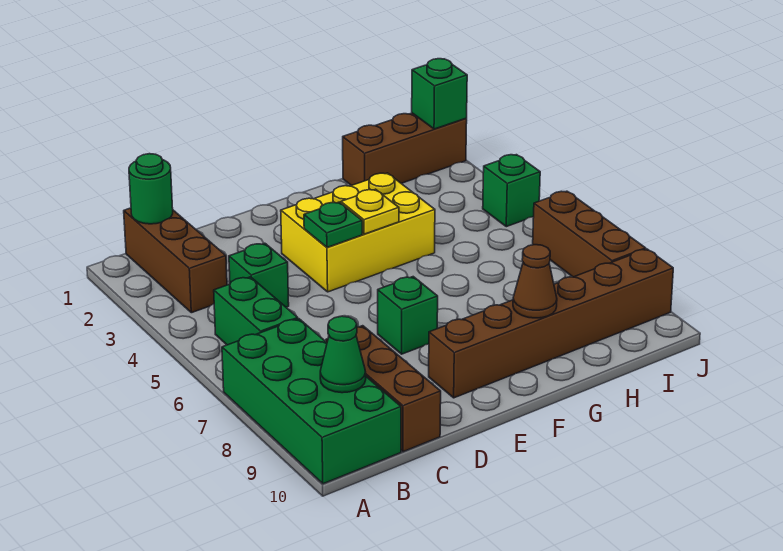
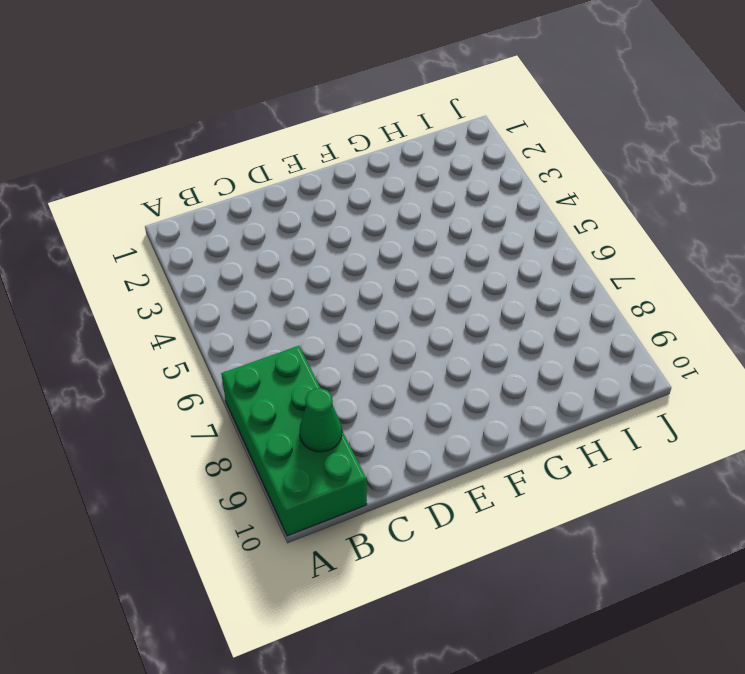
none -> brown 1x3 brick [124,208,227,313]
none -> green 1x2 brick [214,277,298,345]
none -> green 1x1 brick [229,243,289,307]

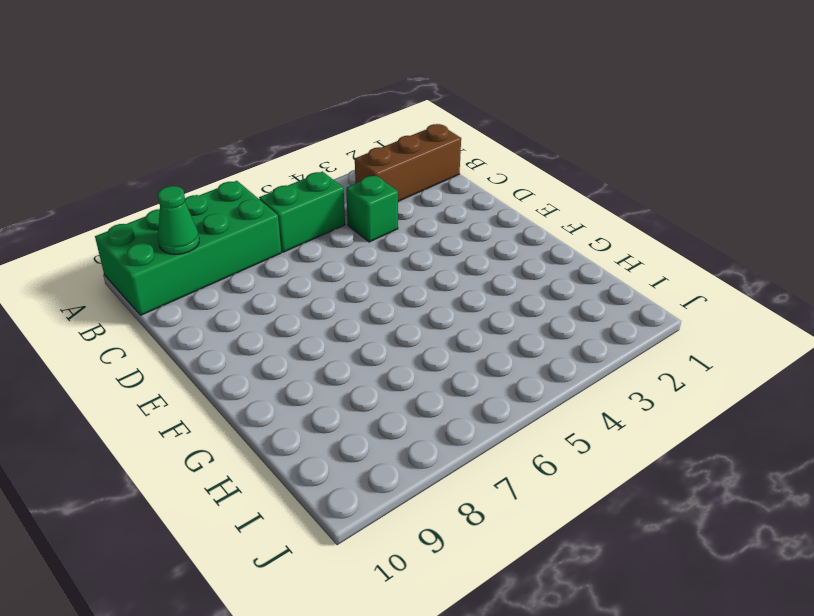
none -> brown 1x3 brick [326,326,441,452]
none -> yellow 2x3 brick [281,173,435,292]
none -> green 1x1 brick [378,277,438,354]

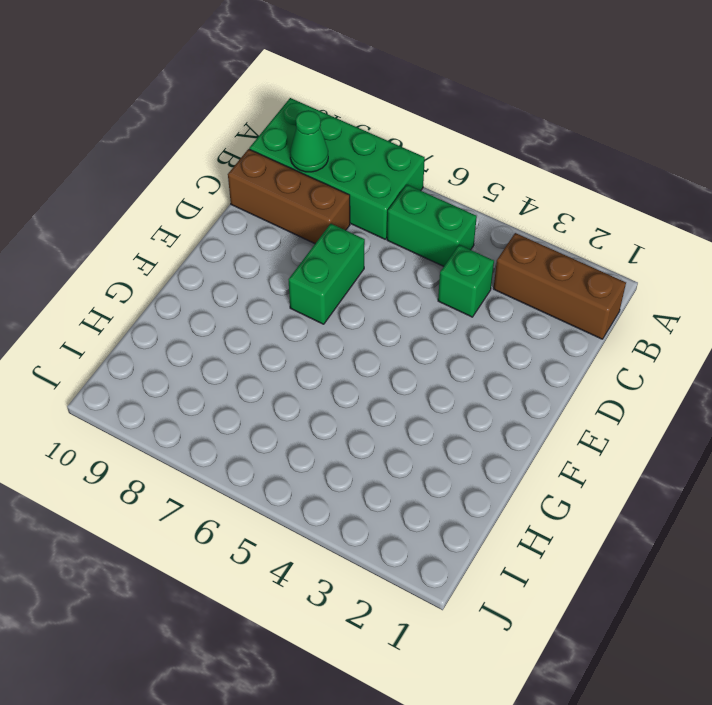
green 1x2 brick [288,224,365,324] -> green 1x1 brick [378,277,438,354]
none -> yellow 2x3 brick [281,173,435,292]
none -> brown 1x6 brick [429,249,673,398]
none -> brown 1x3 brick [343,113,467,186]

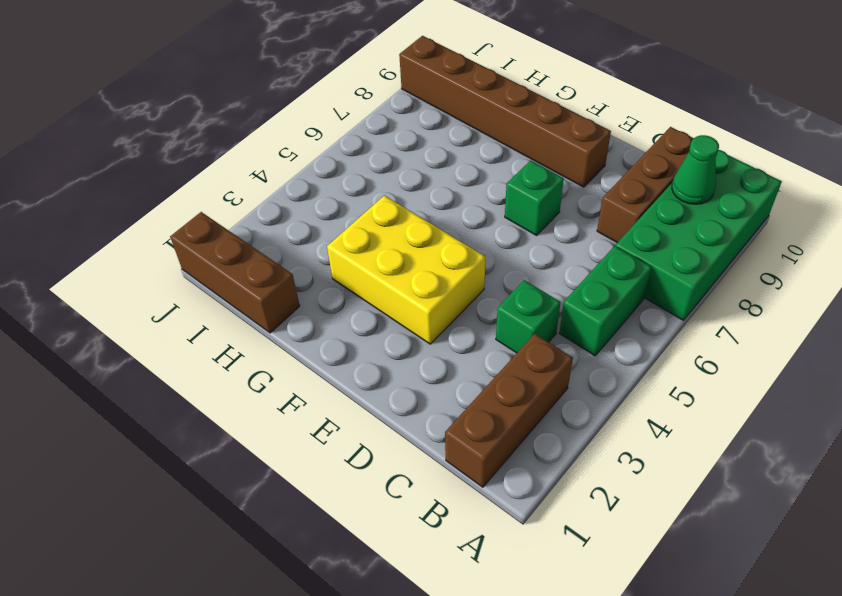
none -> green 1x1 brick [483,155,540,227]
none -> brown 1x3 brick [533,191,646,277]
none -> green 1x1 round brick [129,154,173,224]

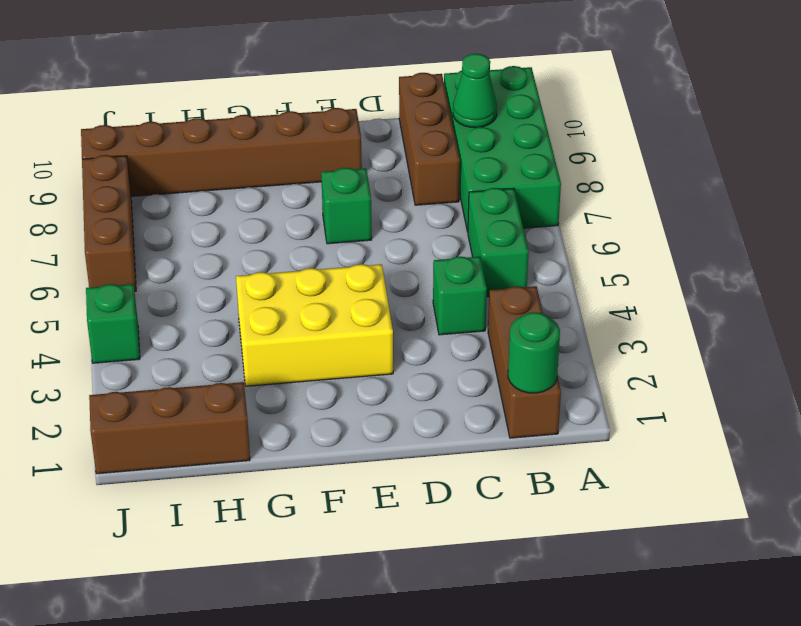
none -> green 1x1 plate [304,202,362,247]
none -> yellow 1x1 plate [341,189,399,234]
none -> brown 1x1 cone [513,245,557,318]

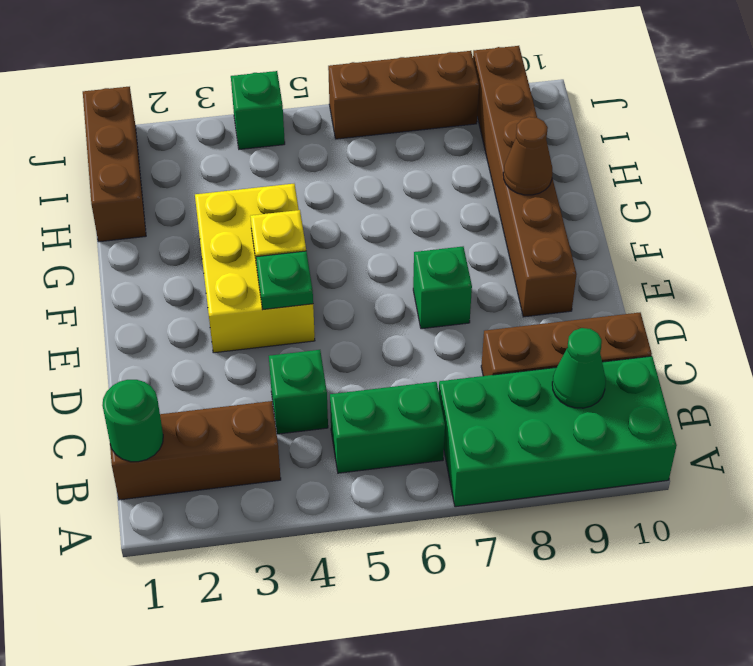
none -> green 1x1 brick [412,59,467,129]

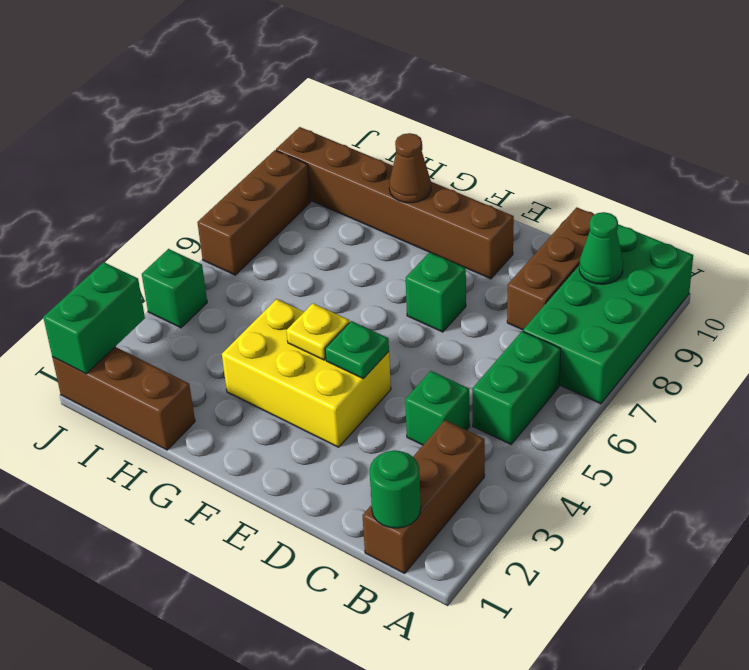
green 1x2 brick [43,262,145,374] -> green 1x1 brick [412,59,467,129]

